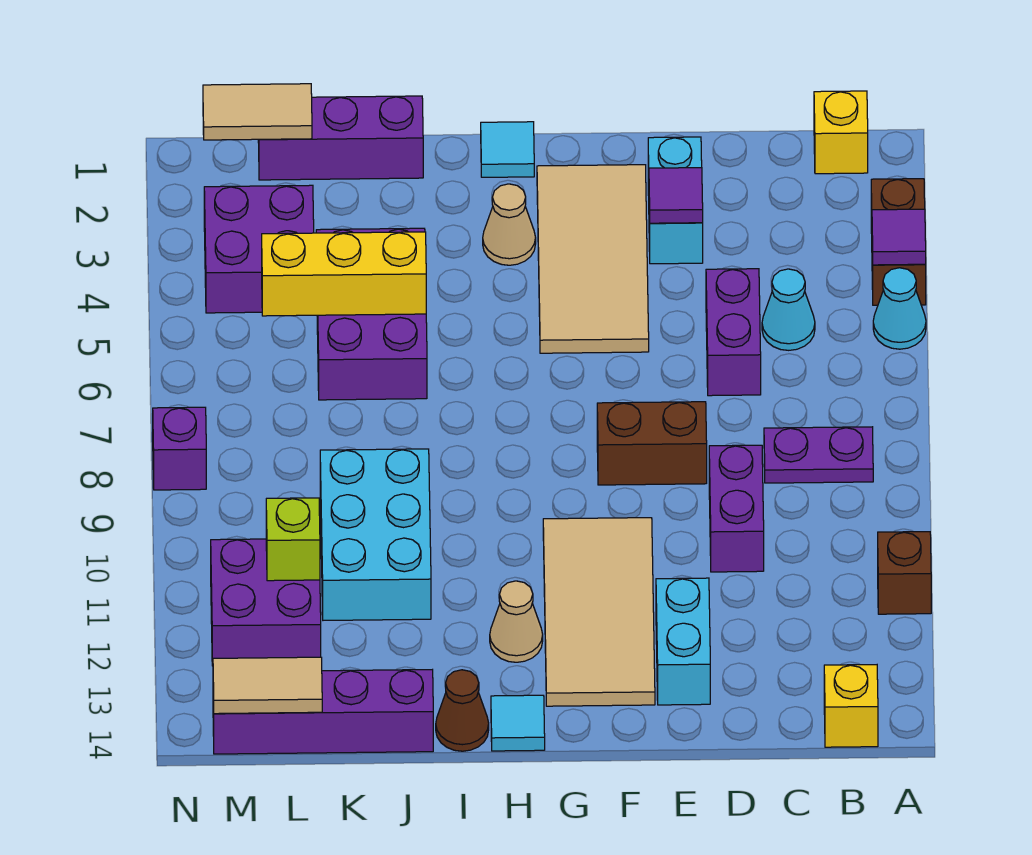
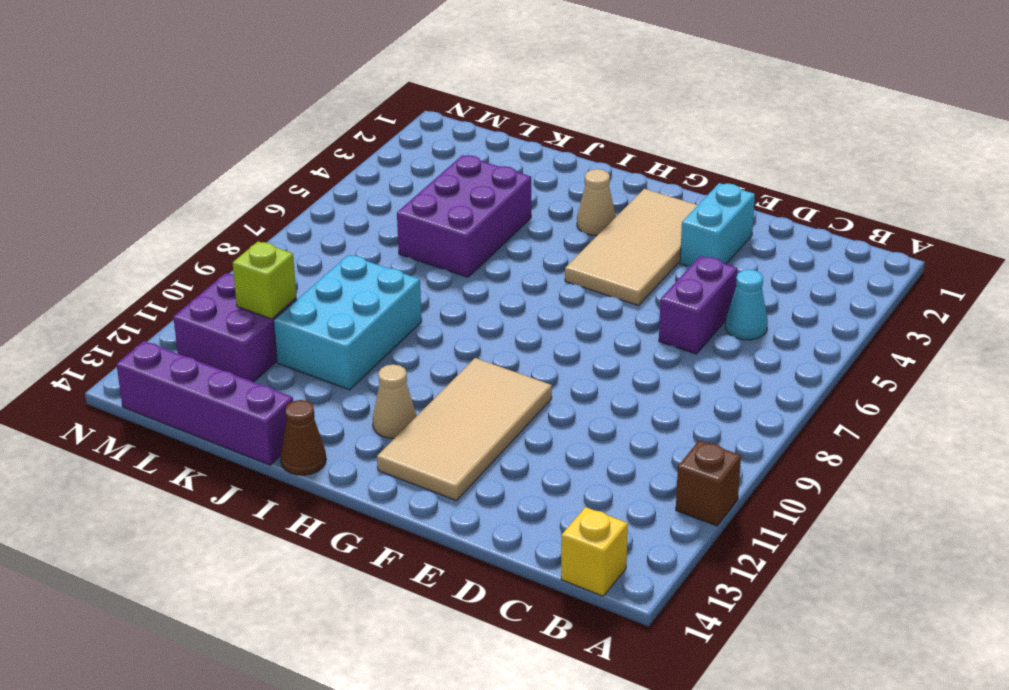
none -> brown 1x2 brick [871,179,926,305]
none -> cyan 1x1 cone [873,268,926,349]
none -> yellow 1x1 brick [814,91,868,174]
none -> purple 1x2 plate [764,427,873,483]

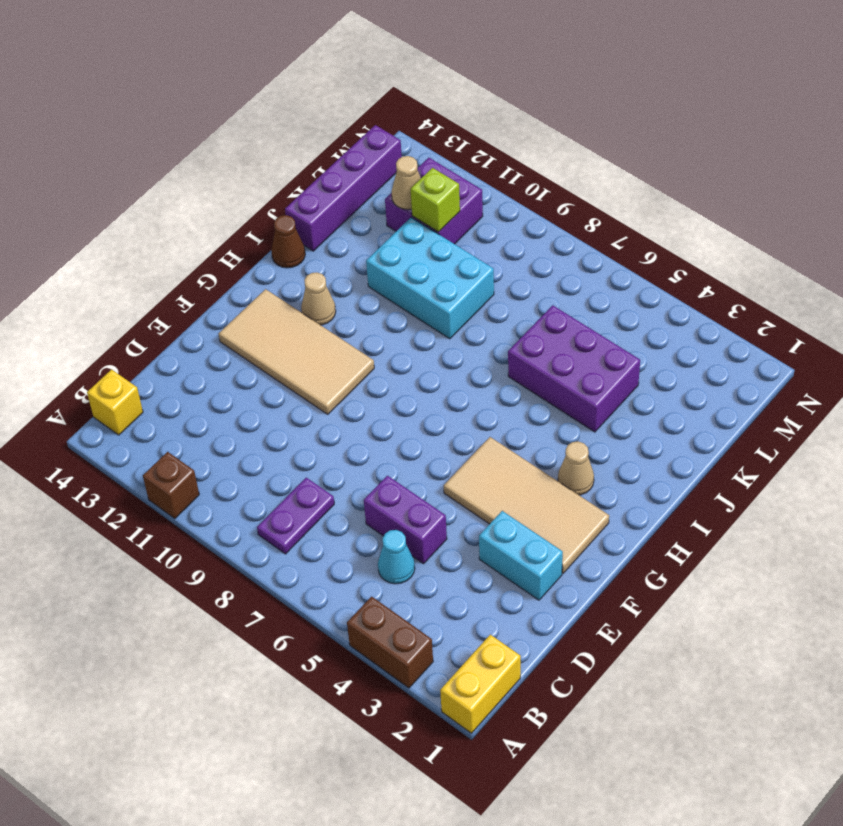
yellow 1x2 brick [440,635,521,733] -> yellow 1x1 brick [814,91,868,174]
tan 1x1 cone [391,156,421,210] -> none
none -> cyan 1x1 cone [873,268,926,349]
none -> purple 1x2 brick [709,445,764,572]
none -> brown 1x2 brick [597,402,707,485]
none -> cyan 1x2 brick [656,578,710,705]

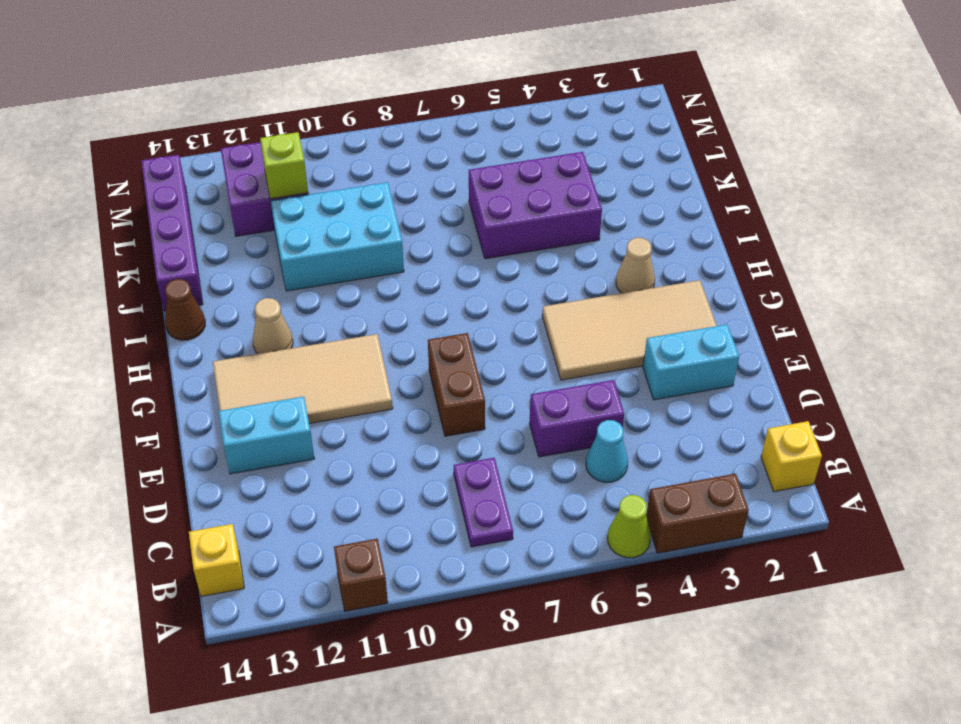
lime 1x1 cone [608,495,651,558] -> cyan 1x1 cone [873,268,926,349]
none -> purple 1x2 brick [709,445,764,572]
none -> cyan 1x1 tile [481,122,534,177]
none -> cyan 1x1 tile [491,695,545,751]
none -> purple 1x3 brick [258,96,423,180]

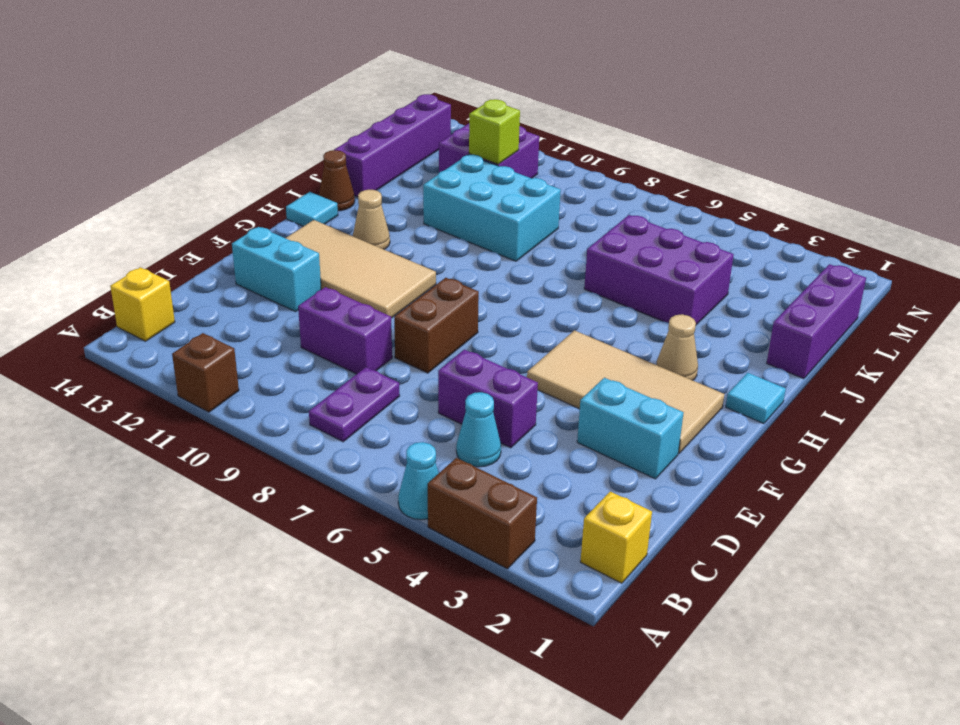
none -> purple 2x2 brick [204,185,314,313]
none -> purple 1x1 brick [153,407,206,490]
none -> purple 1x1 tile [872,209,926,265]
none -> purple 1x1 tile [649,168,703,223]

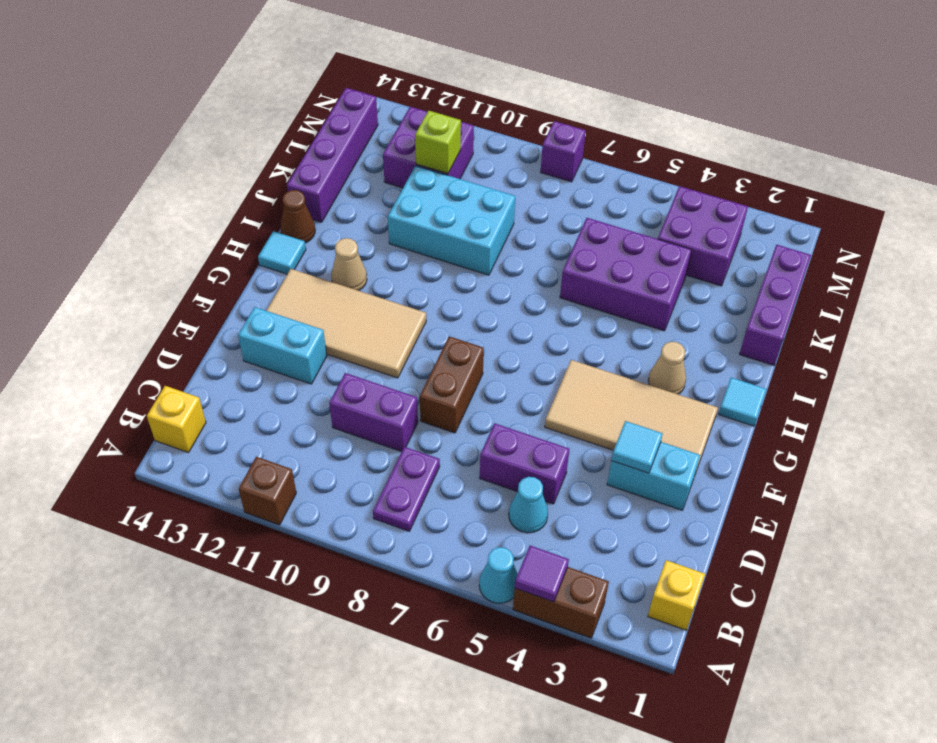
cyan 1x1 tile [611,421,663,473] -> purple 1x1 tile [649,168,703,223]
none -> yellow 1x3 brick [262,232,426,316]
none -> tan 1x2 tile [203,84,312,140]
none -> tan 1x2 tile [213,657,322,714]

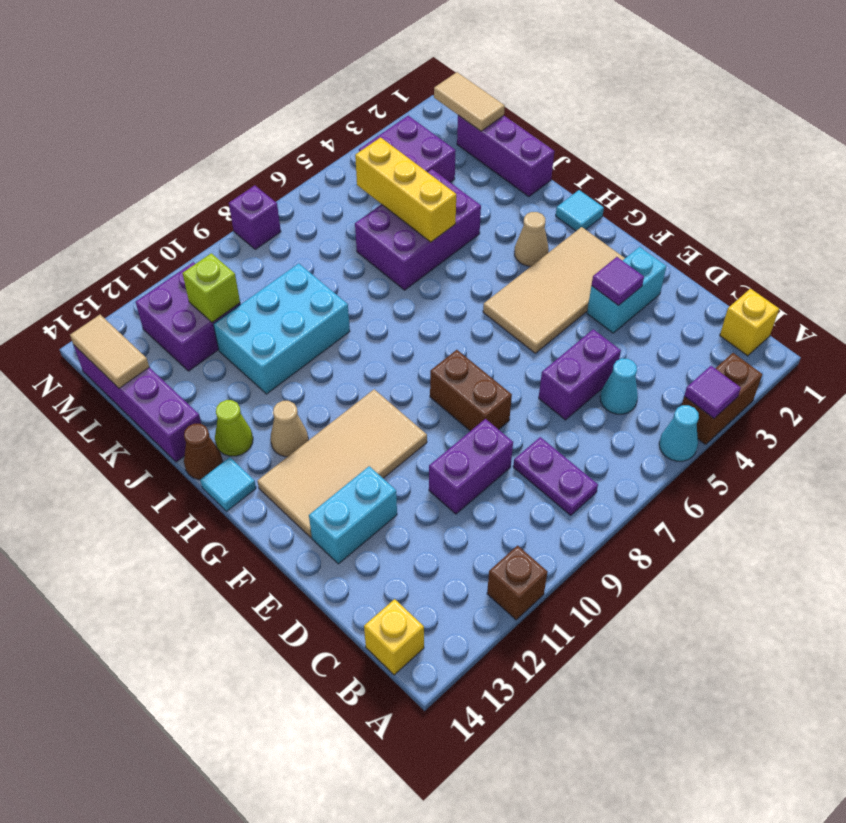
lime 1x1 cone [215,400,253,456] -> none

